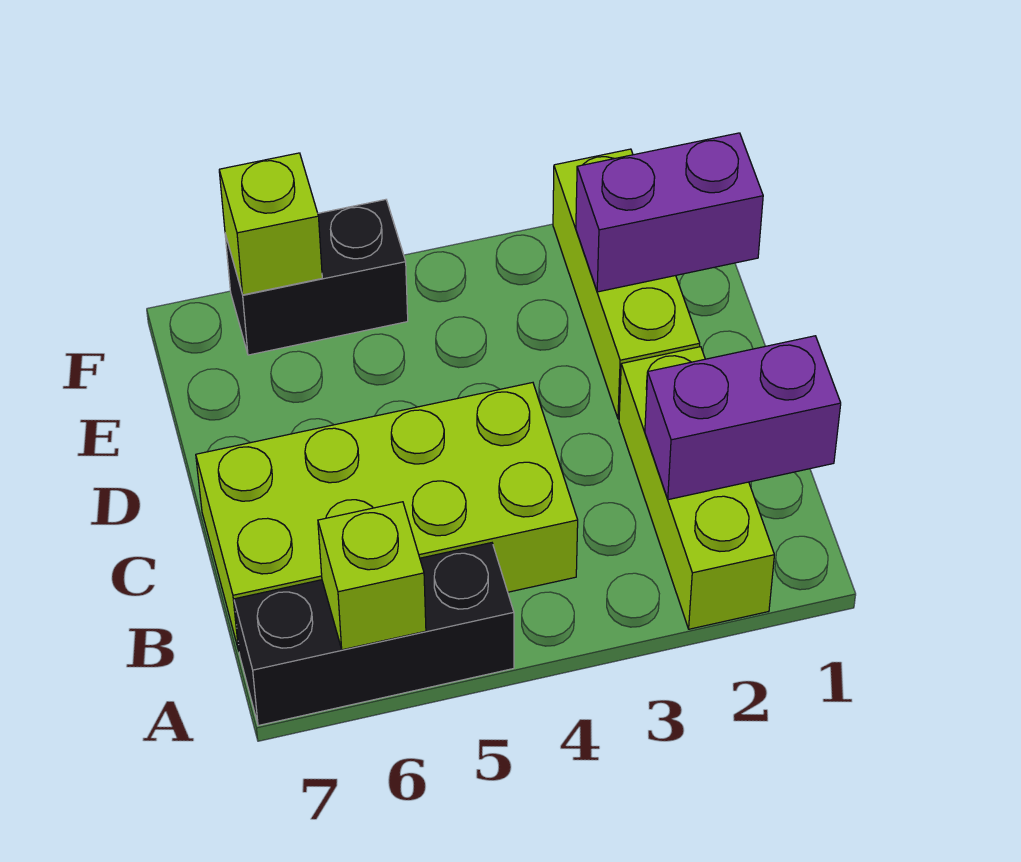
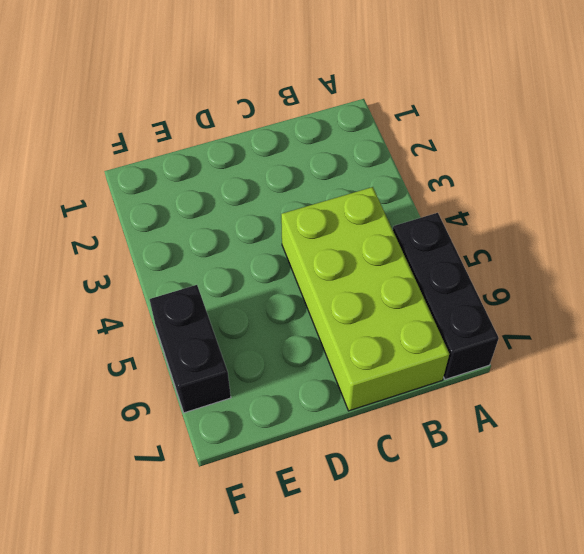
none -> lime 1x3 brick [619,347,774,629]
none -> lime 1x3 brick [553,149,700,419]

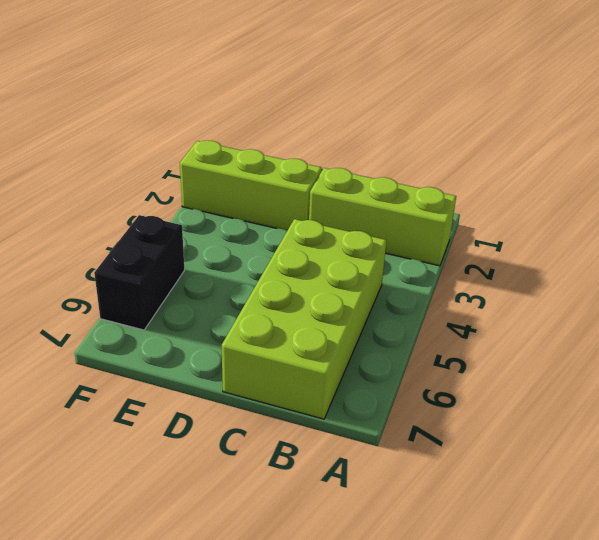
none -> black 1x3 brick [234,543,514,726]
none -> lime 1x1 brick [318,502,426,650]

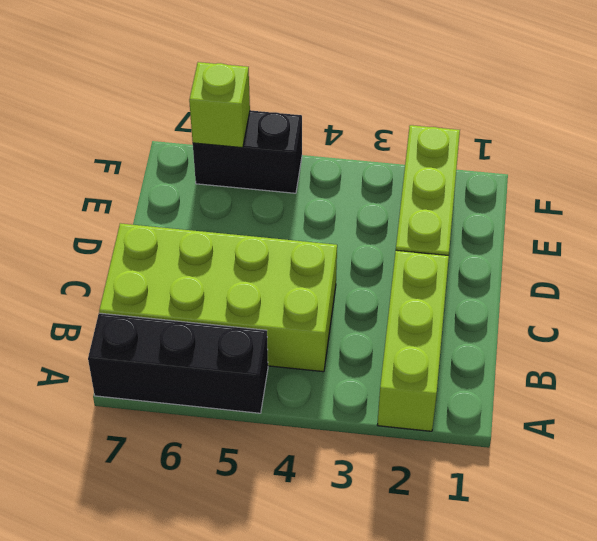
none -> lime 1x1 brick [318,502,426,650]
none -> purple 1x2 brick [645,336,841,500]

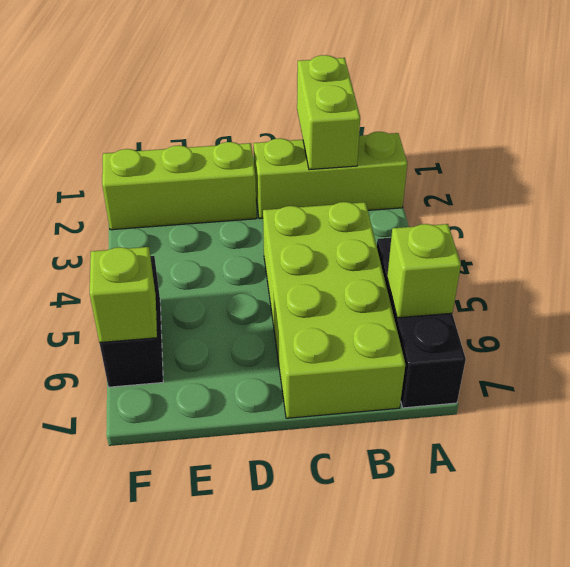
lime 1x2 brick [297,55,360,170] -> purple 1x2 brick [645,336,841,500]
none -> purple 1x2 brick [576,133,763,292]

